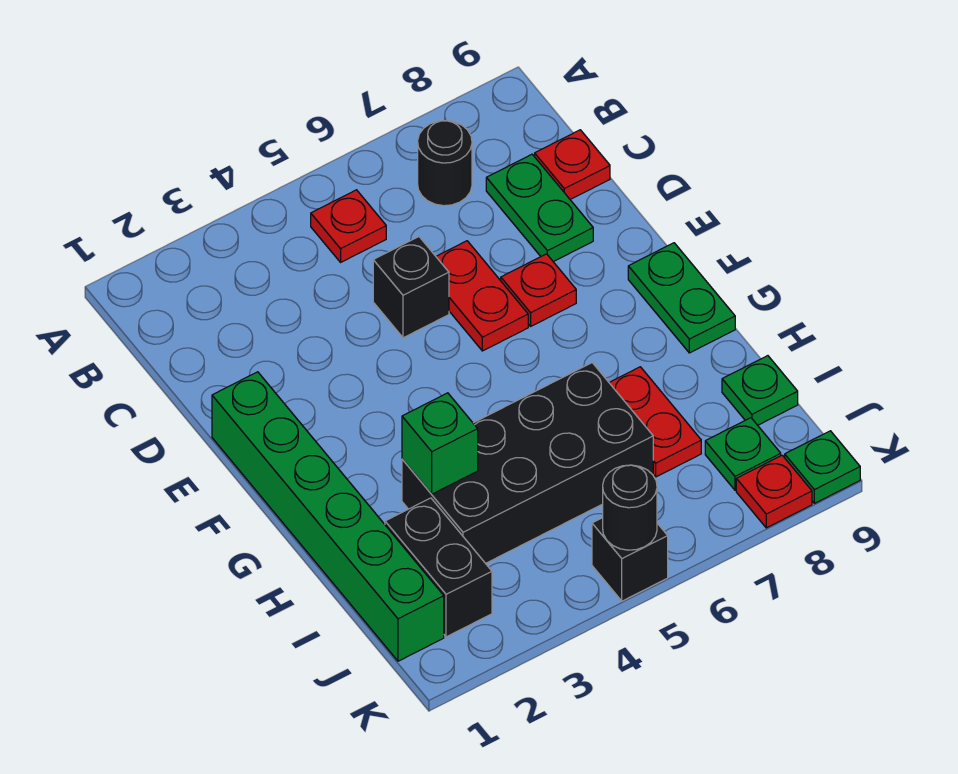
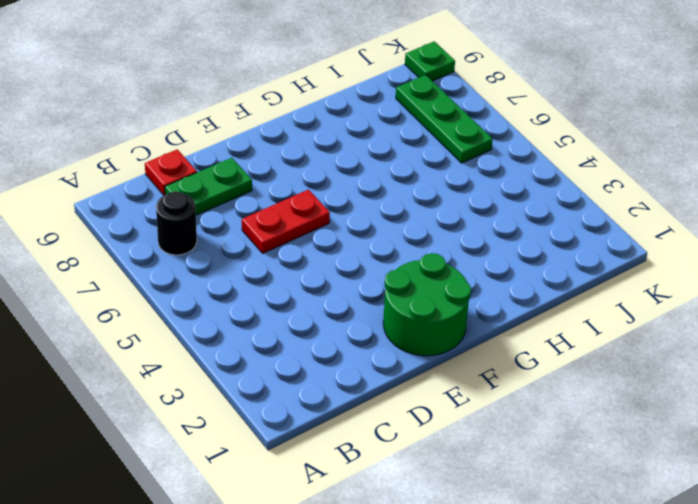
green 2x2 round brick [383,253,471,356] -> green 1x6 brick [212,372,444,661]
green 1x3 plate [396,75,493,163] -> green 1x1 plate [705,418,781,490]
none -> red 1x1 plate [311,190,386,262]
none -> black 1x1 brick [373,237,449,338]
none -> red 1x1 plate [501,254,576,326]

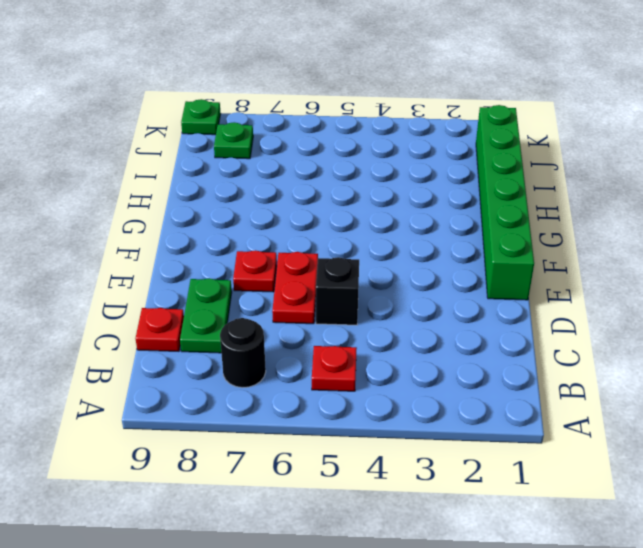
none -> green 1x2 plate [628,243,735,353]
none -> black 2x4 brick [402,363,653,563]
none -> red 1x2 plate [609,367,701,477]

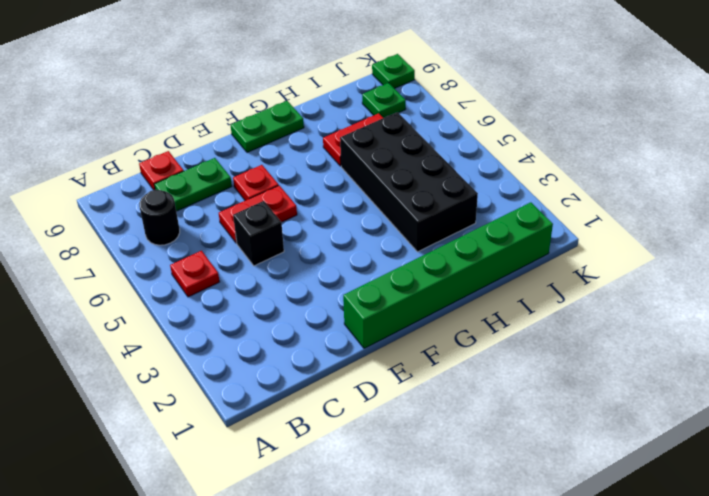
none -> black 1x2 brick [385,498,492,637]
none -> green 1x1 plate [722,356,798,425]
none -> black 1x1 brick [592,518,668,601]

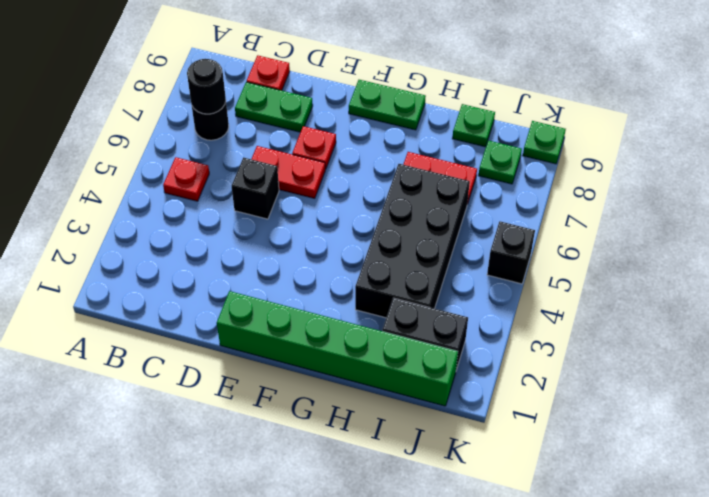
black 1x1 round brick [187,59,226,114] -> black 1x1 round brick moved to [603,465,657,550]
none -> red 1x1 plate [736,455,812,528]
none -> green 1x1 brick [402,393,478,494]

